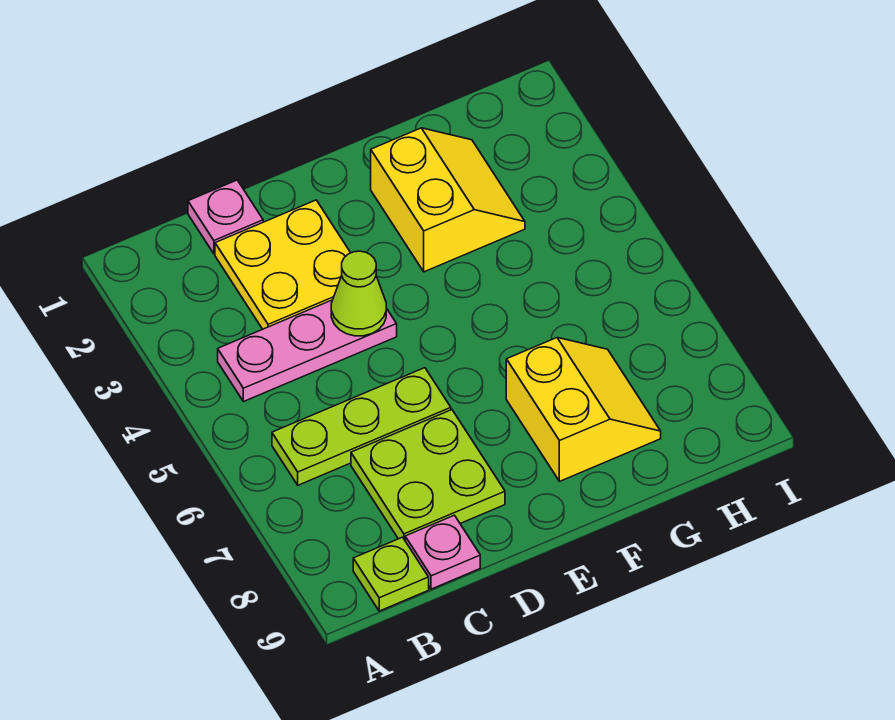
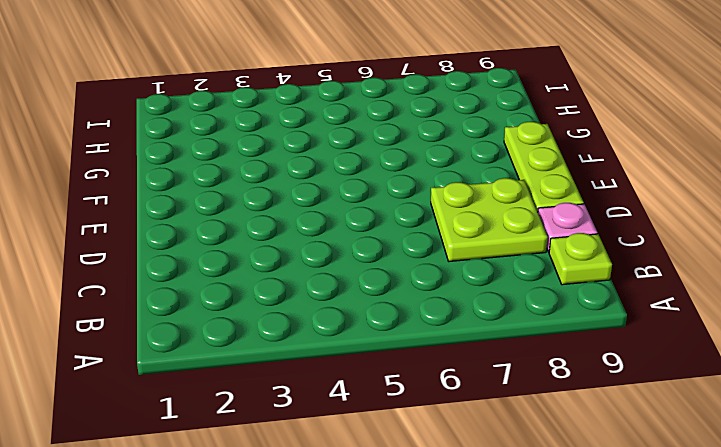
lime 1x3 plate [504,122,584,212] -> lime 1x3 plate moved to [272,368,451,485]
none -> pink 1x3 plate [218,300,397,402]
none -> pink 1x1 plate [188,180,263,254]

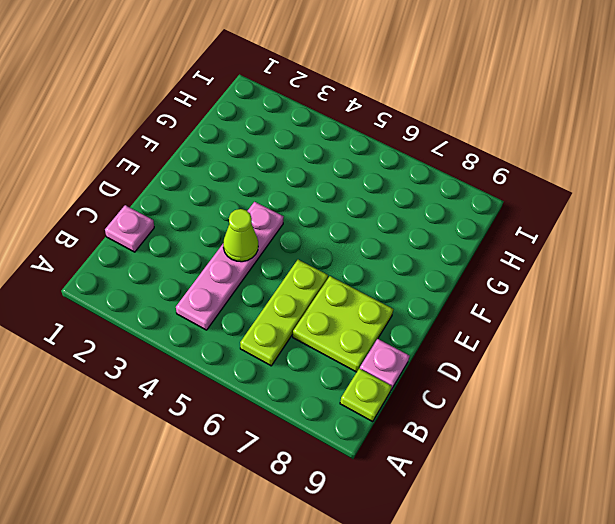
pink 1x4 plate [176,202,283,330] -> pink 1x3 plate [218,300,397,402]
none -> yellow 2x2 plate [215,200,350,329]
none -> yellow 2x2 slope [371,128,525,272]

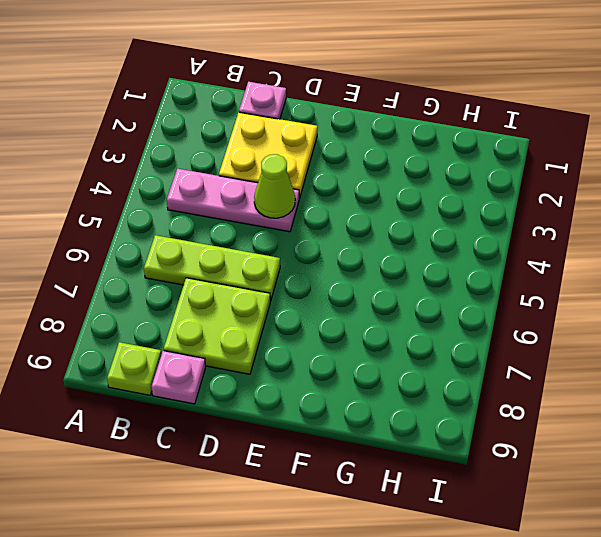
none -> yellow 2x2 slope [371,128,525,272]
none -> yellow 2x2 slope [506,338,661,481]

